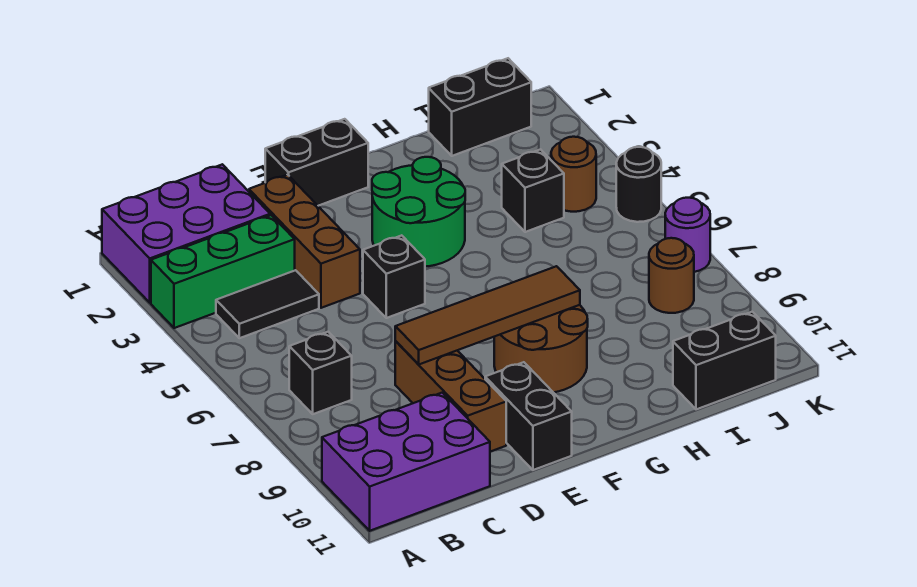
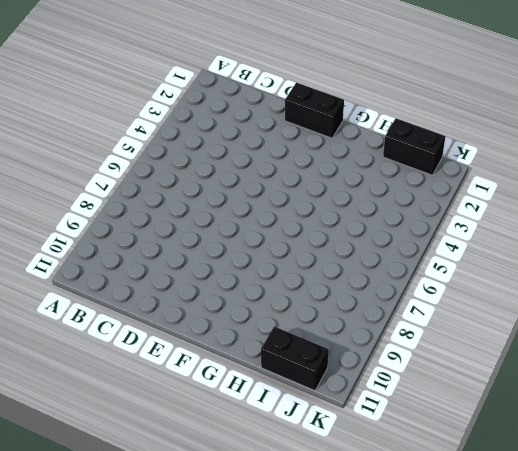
none -> purple 2x3 brick [102,164,270,303]
none -> green 1x3 brick [151,215,295,328]
none -> purple 2x3 brick [322,393,490,531]

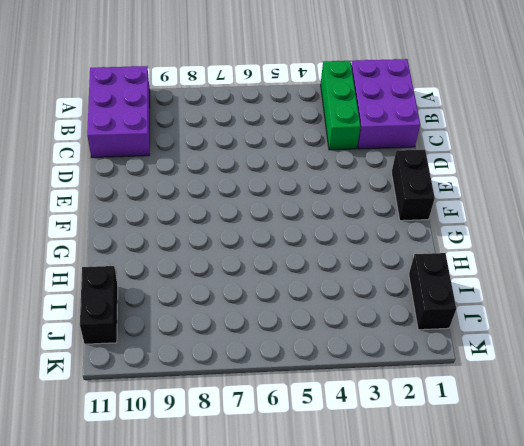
none -> black 1x2 tile [216,270,319,338]
none -> black 1x1 brick [289,332,352,414]
none -> brown 1x3 brick [249,175,360,308]

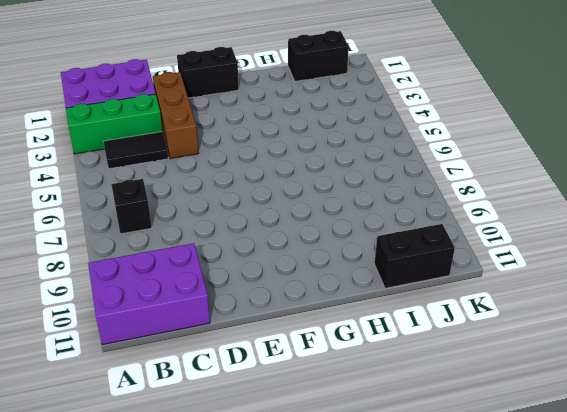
none -> brown 1x3 brick [395,341,506,452]
none -> black 1x1 brick [363,235,425,318]
none -> black 1x2 brick [485,362,572,470]

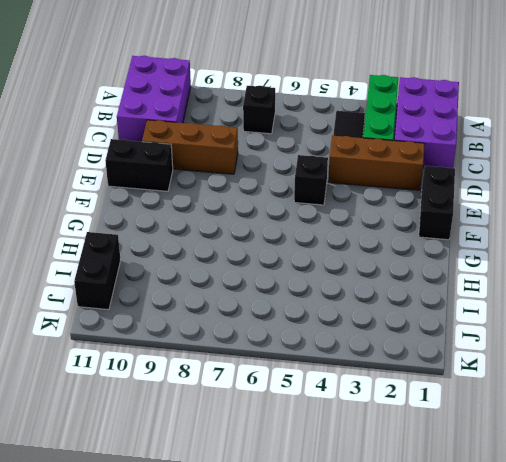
none -> green 2x2 round brick [372,157,465,267]
none -> brown 2x2 round brick [494,305,588,393]
none -> black 1x2 brick [429,58,531,156]

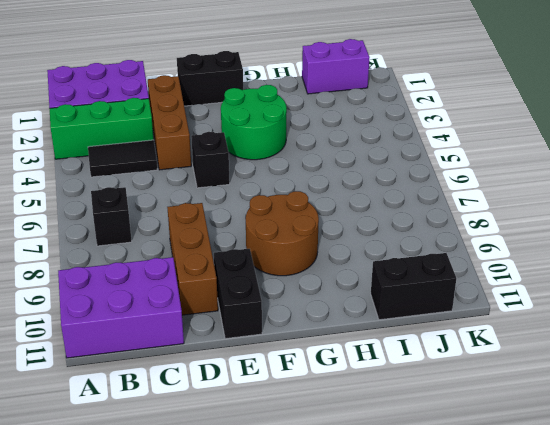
purple 1x2 brick [302,39,370,94] -> black 1x2 brick [429,58,531,156]
none -> black 1x1 brick [502,149,564,232]
none -> brown 1x1 round brick [551,137,596,212]
none -> brown 1x1 round brick [649,238,694,313]

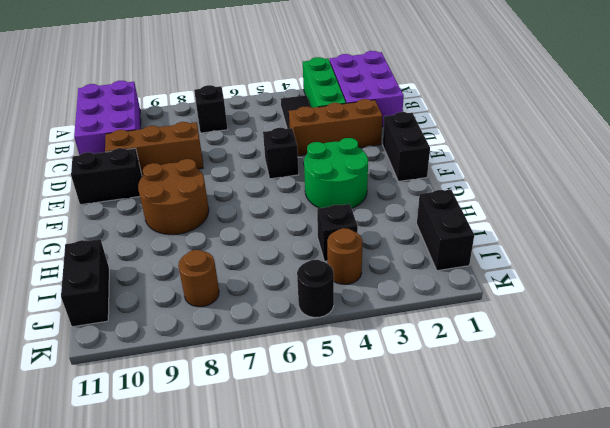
none -> purple 1x1 round brick [665,198,710,272]
none -> brown 1x4 tile [395,266,580,364]

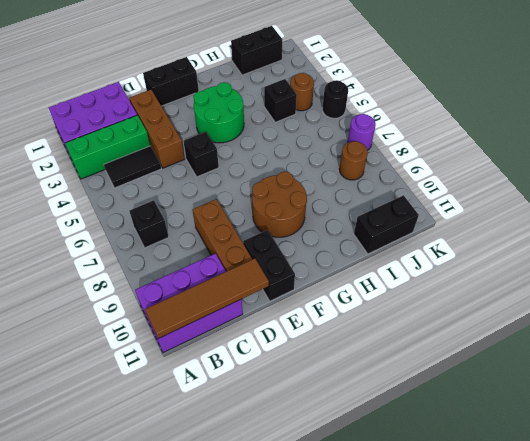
brown 1x4 tile [145,259,269,339] -> brown 1x4 tile moved to [395,266,580,364]

